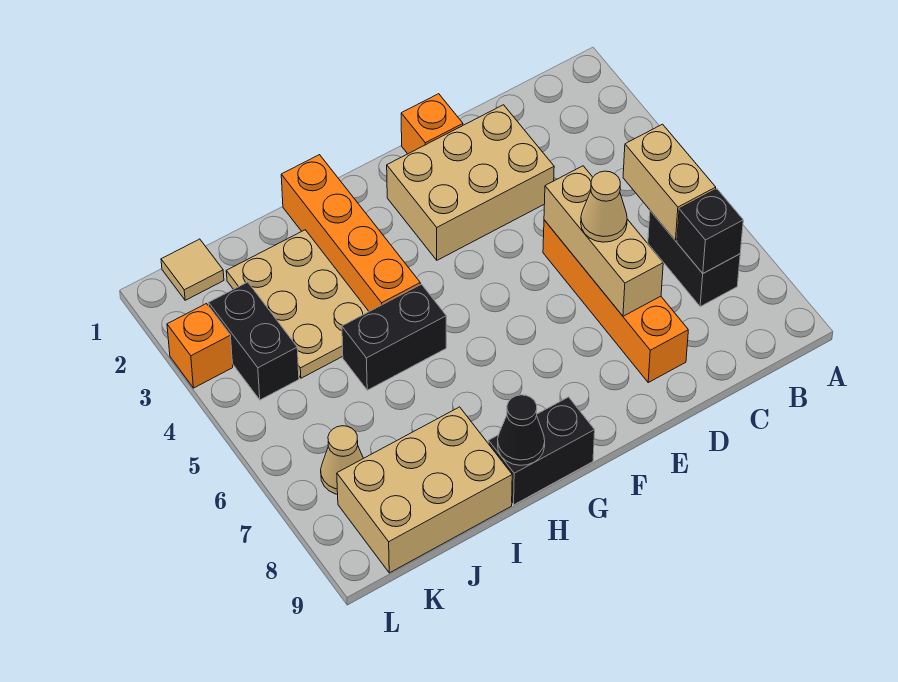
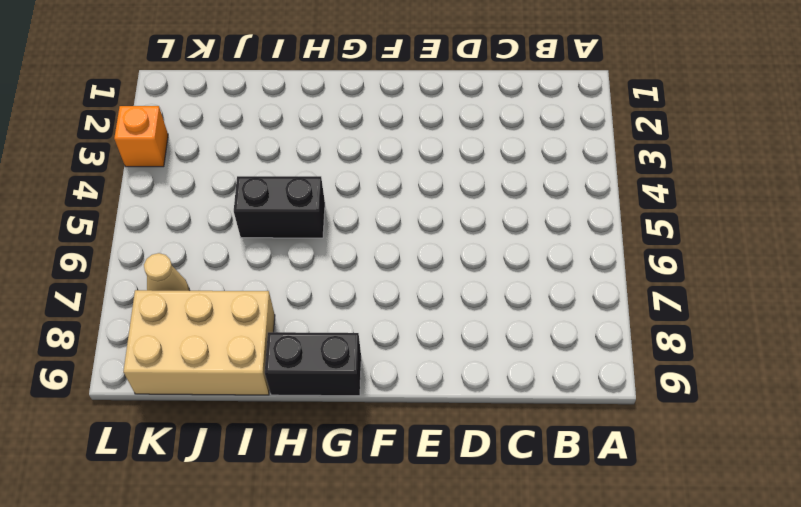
none -> black 1x2 brick [648,211,740,306]
none -> tan 2x3 brick [387,105,554,260]
none -> orange 1x4 brick [543,220,688,382]

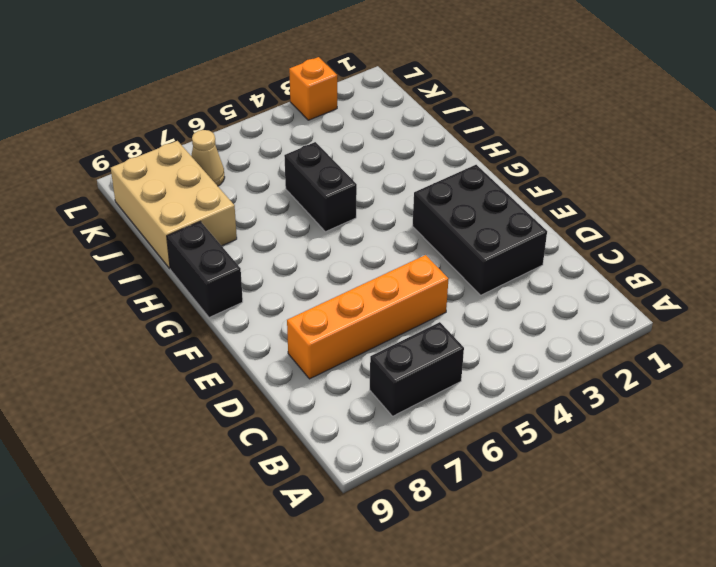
black 2x3 brick [413,165,547,295] -> tan 2x3 brick [387,105,554,260]
none -> orange 1x1 brick [401,94,463,154]
none -> orange 1x4 brick [281,155,420,311]
none -> tan 2x3 plate [226,230,369,378]

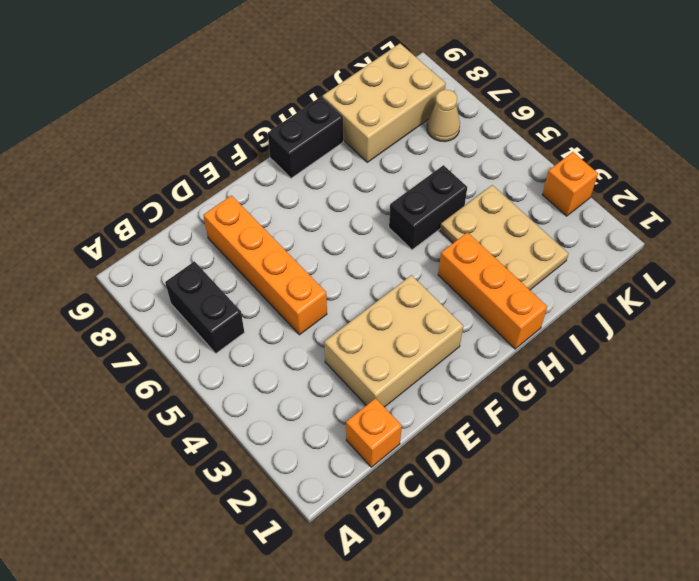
orange 1x1 brick [346,398,402,467] -> orange 1x1 brick moved to [401,94,463,154]
orange 1x3 brick [438,233,547,349] -> orange 1x4 brick [281,155,420,311]
none -> tan 1x1 tile [161,239,224,300]
none -> black 1x2 brick [209,282,299,400]
none -> tan 1x2 brick [623,124,716,241]

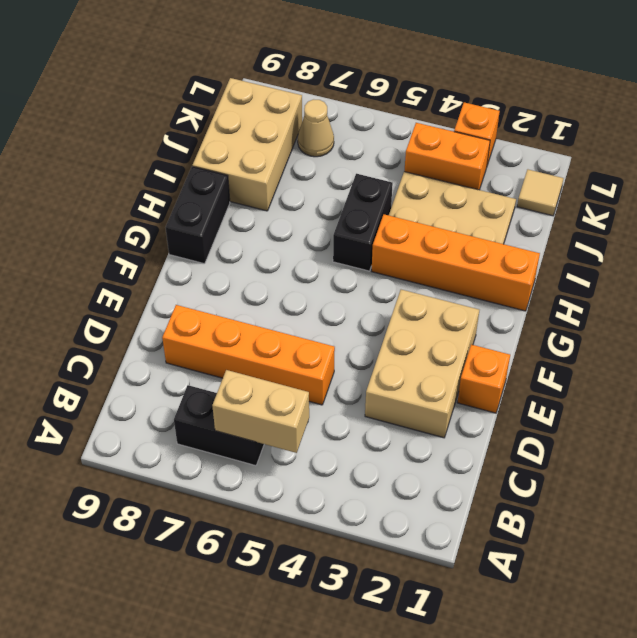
orange 1x2 brick [404,123,490,190] -> black 1x2 brick [209,282,299,400]
none -> black 1x1 brick [677,189,743,273]
none -> tan 1x3 brick [544,166,663,316]
none -> black 1x1 cone [498,395,545,465]

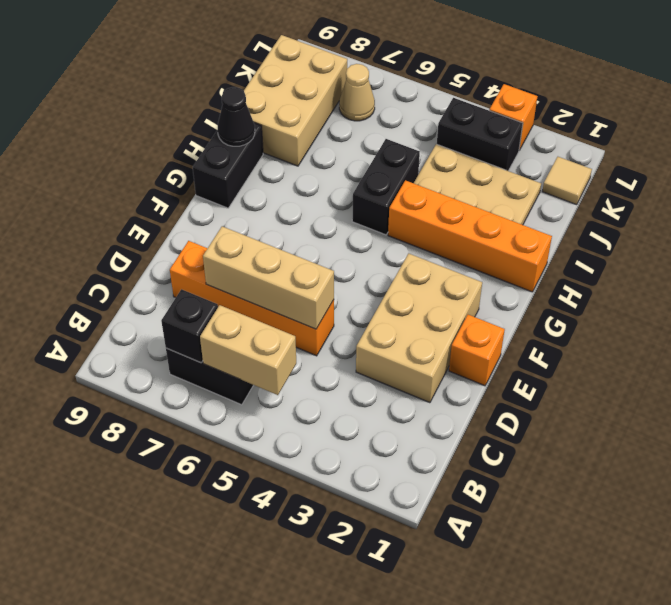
none -> tan 1x1 cone [581,171,627,242]

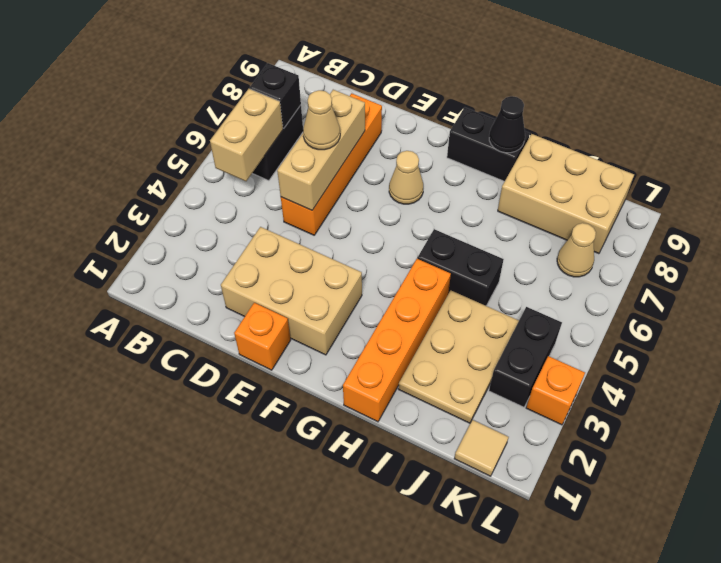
tan 1x1 cone [389,151,423,204] -> none

